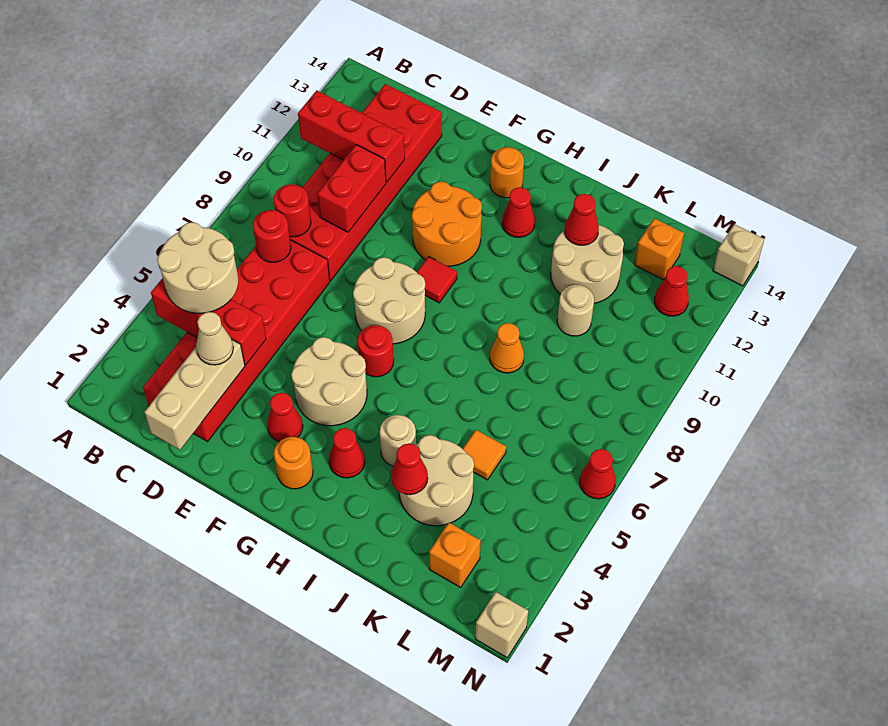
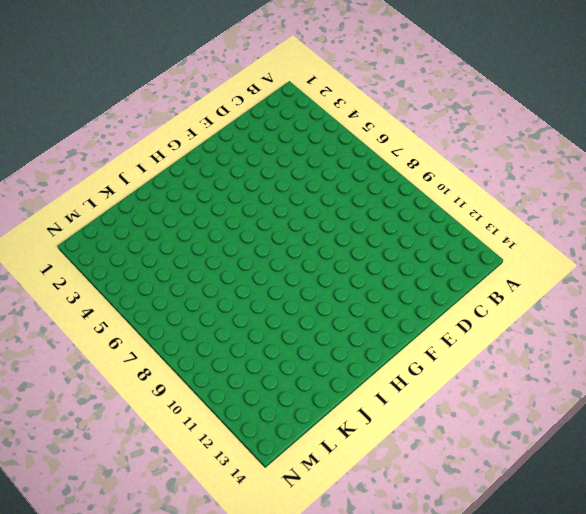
none -> red 2x6 brick [143,240,330,442]
none -> red 2x6 brick [290,84,442,281]
none -> red 1x1 cone [267,393,303,442]
none -> tan 2x2 round brick [291,337,367,426]

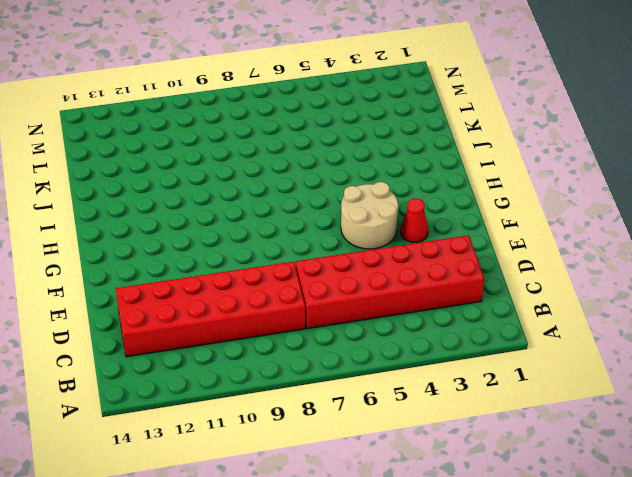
none -> tan 2x2 round brick [353,257,425,344]
none -> orange 2x2 round brick [412,181,482,266]
none -> orange 1x1 round brick [274,437,313,489]
none -> red 1x1 round brick [357,325,394,377]

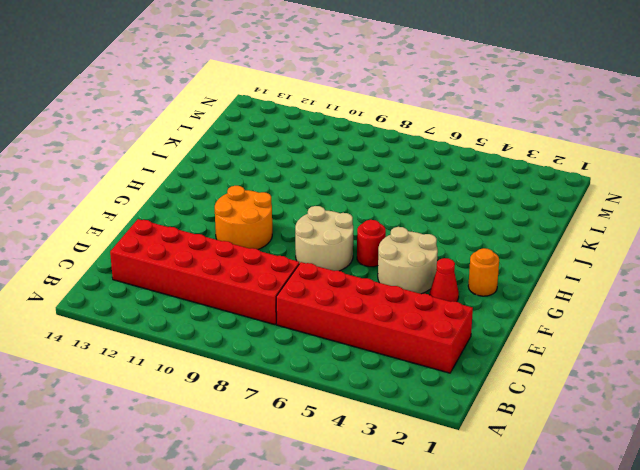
none -> red 1x1 tile [417,257,457,303]
none -> orange 1x1 round brick [490,147,524,198]
none -> red 1x1 cone [329,428,365,478]
none -> red 1x1 cone [502,187,535,237]

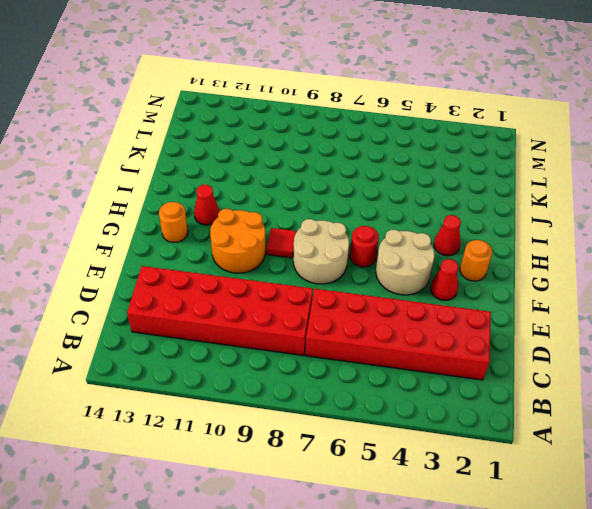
none -> tan 1x1 round brick [380,415,416,466]
none -> tan 2x2 round brick [399,435,474,526]
none -> orange 1x1 cone [490,323,524,373]
none -> tan 2x2 round brick [551,225,624,303]

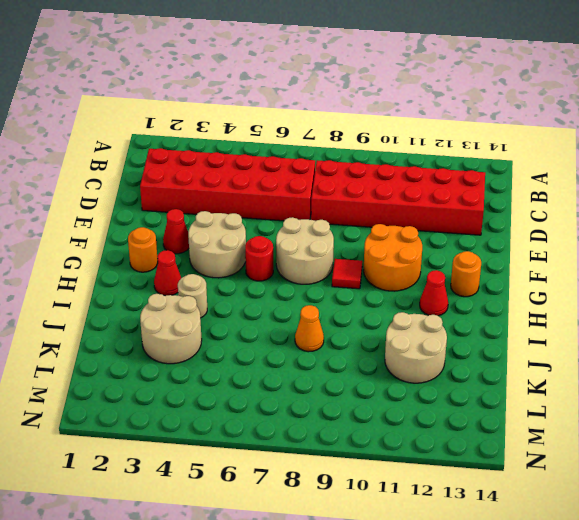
none -> orange 1x1 tile [463,430,506,480]
none -> tan 1x1 round brick [557,285,594,336]
none -> orange 1x1 brick [429,523,481,587]
none -> orange 1x1 brick [634,218,684,280]

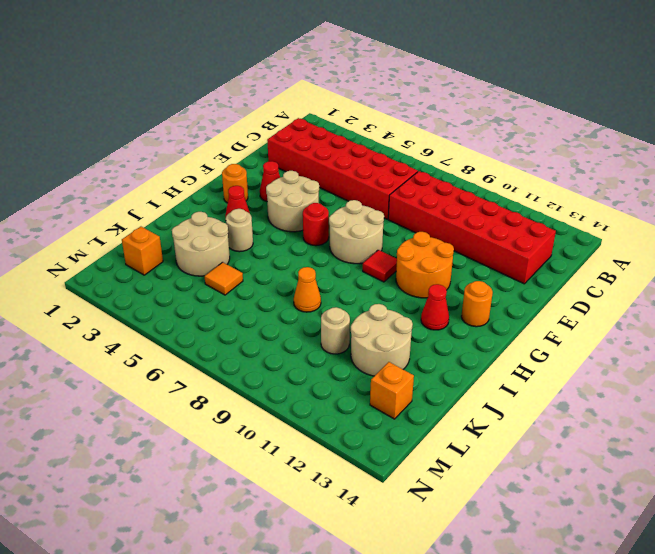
none -> red 1x1 cone [654,266,689,316]
none -> tan 1x1 brick [475,592,528,658]
none -> red 1x1 cone [580,449,616,499]
none -> tan 1x1 brick [713,224,764,286]

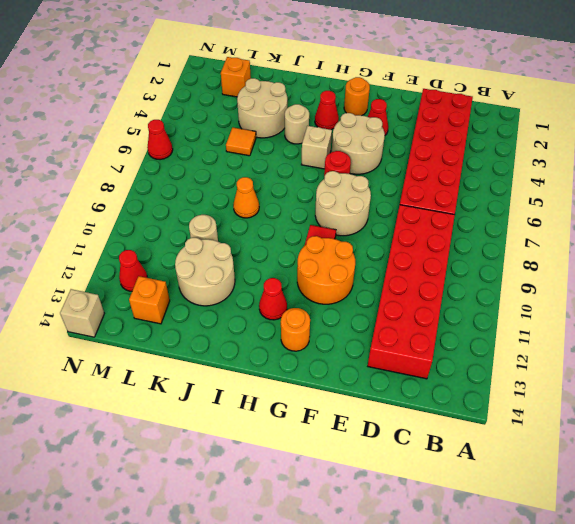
tan 1x1 brick [301,126,332,169] -> tan 1x1 brick moved to [475,592,528,658]
none -> red 1x3 brick [151,278,266,365]
none -> red 1x3 brick [298,90,405,182]
none -> red 1x1 round brick [253,210,291,262]
none -> red 1x1 round brick [274,184,311,237]

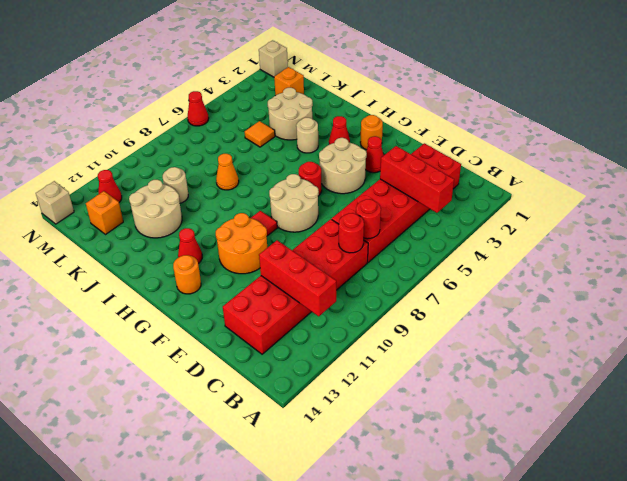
none -> tan 1x3 brick [144,340,245,450]
none -> red 1x2 brick [317,145,386,232]
none -> red 1x1 cone [391,443,428,495]
none -> red 1x1 cone [564,194,599,245]

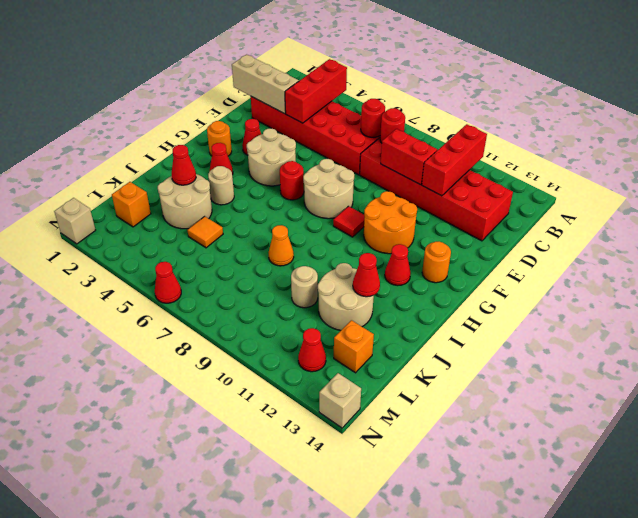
none -> tan 2x2 round brick [157,222,238,313]
none -> tan 1x1 cone [196,312,233,365]

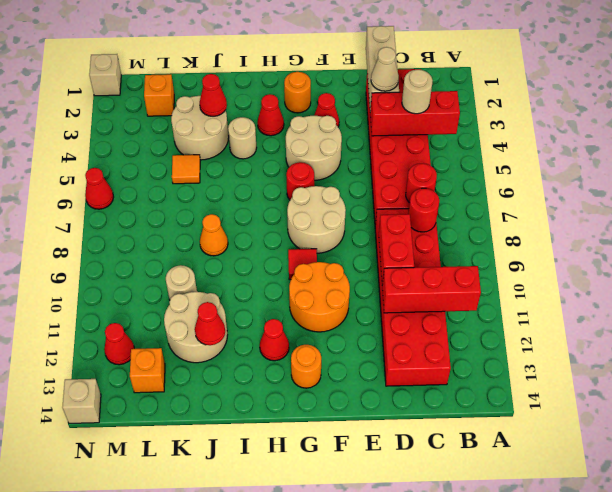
tan 1x1 round brick [402,70,433,114] -> tan 2x2 round brick [157,222,238,313]

